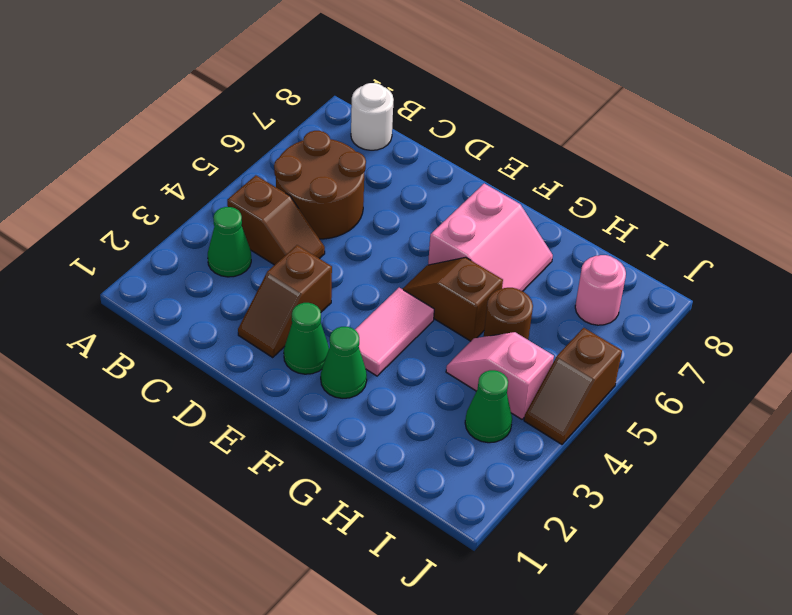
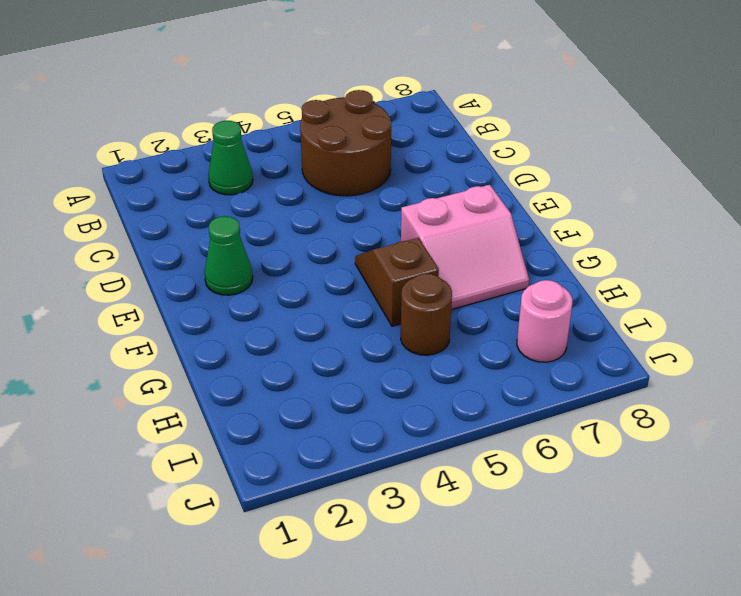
none -> brown 1x2 slope [227,175,325,265]
none -> white 1x1 round brick [351,83,394,150]
none -> brown 1x2 slope [238,245,332,357]

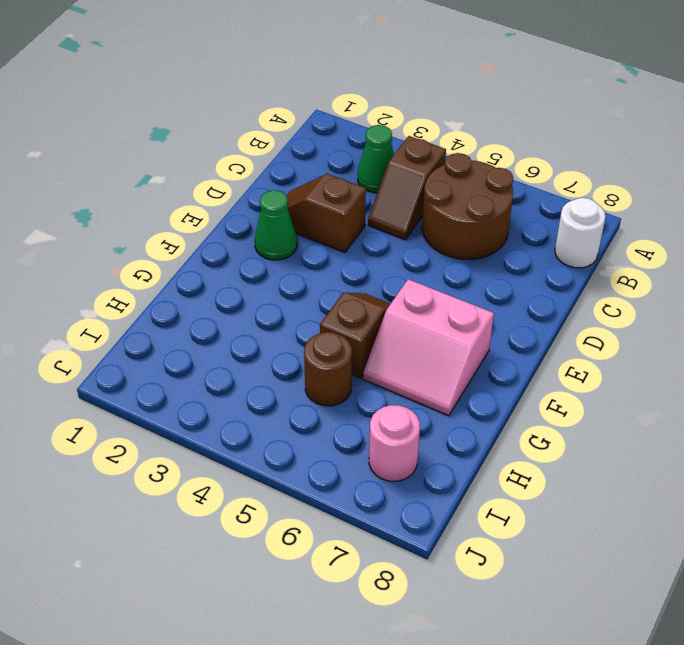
none -> green 1x1 cone [321,327,367,398]
none -> pink 1x2 tile [355,288,434,376]
none -> pink 1x2 slope [446,332,554,419]

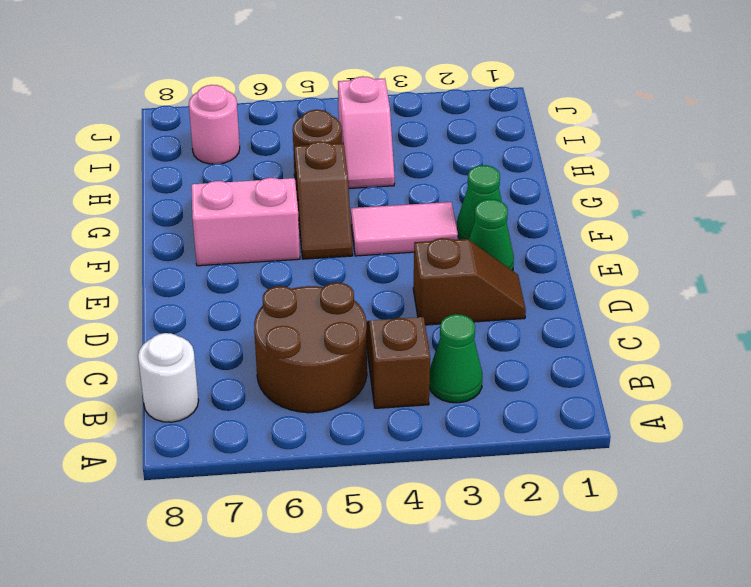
none -> green 1x1 cone [465,370,512,443]
none -> brown 1x2 slope [524,328,622,444]

